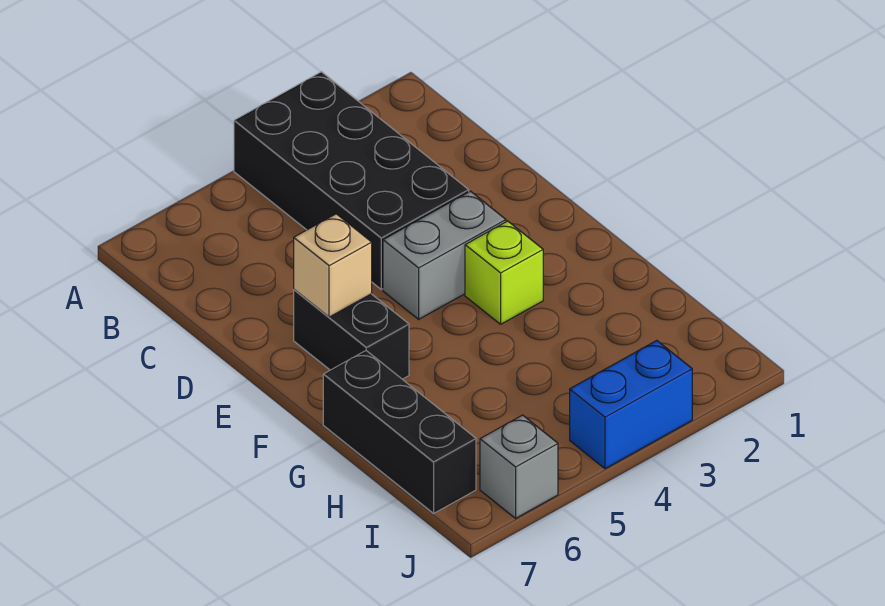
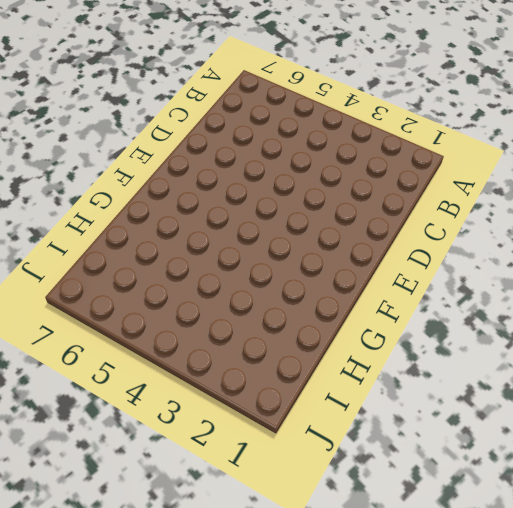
none -> black 2x4 brick [234,72,469,290]
none -> grey 1x2 brick [383,191,506,319]

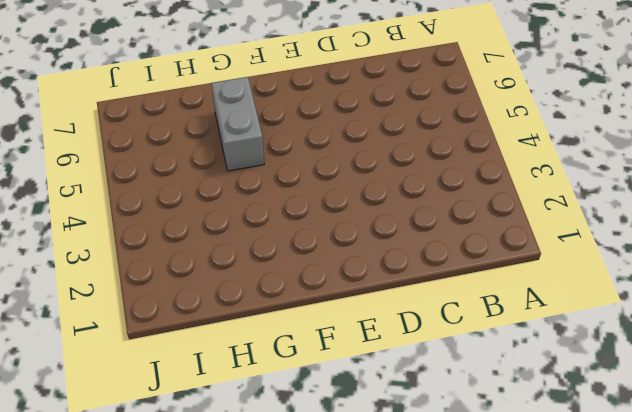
grey 1x2 brick [211,77,264,171] -> grey 1x2 brick moved to [383,191,506,319]
none -> black 2x4 brick [234,72,469,290]
none -> black 1x2 brick [294,290,409,379]

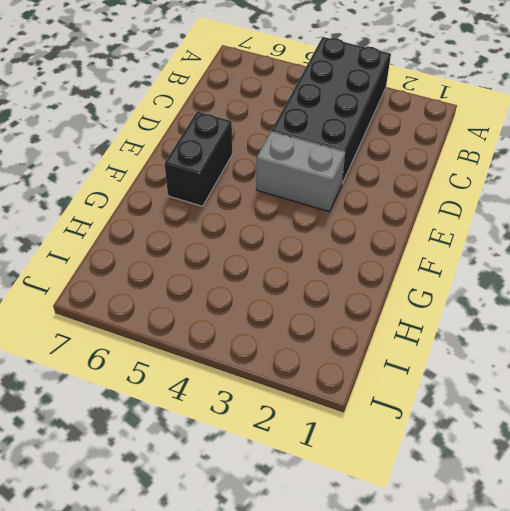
none -> lime 1x1 brick [465,221,543,324]
none -> black 1x3 brick [323,351,476,513]

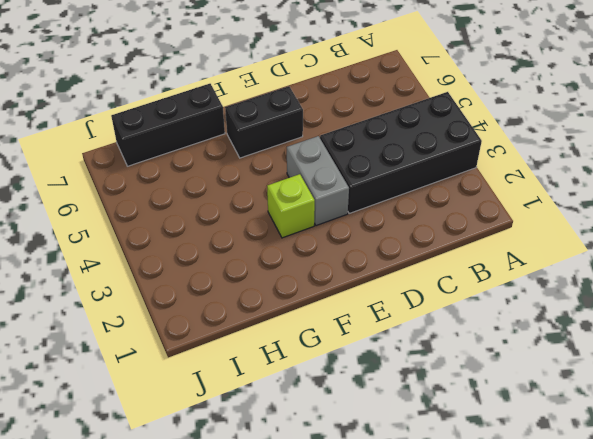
none -> blue 1x2 brick [570,341,692,469]
none -> grey 1x1 brick [480,415,558,518]

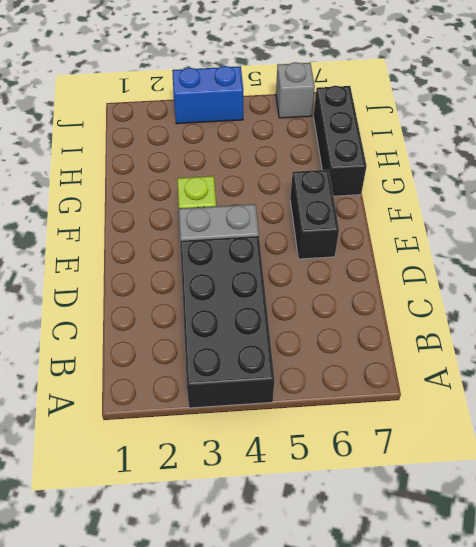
none -> tan 1x1 brick [294,214,372,317]

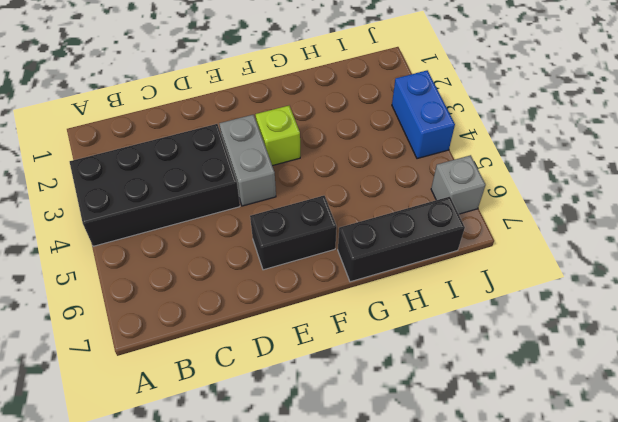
none -> tan 1x1 brick [294,214,372,317]

